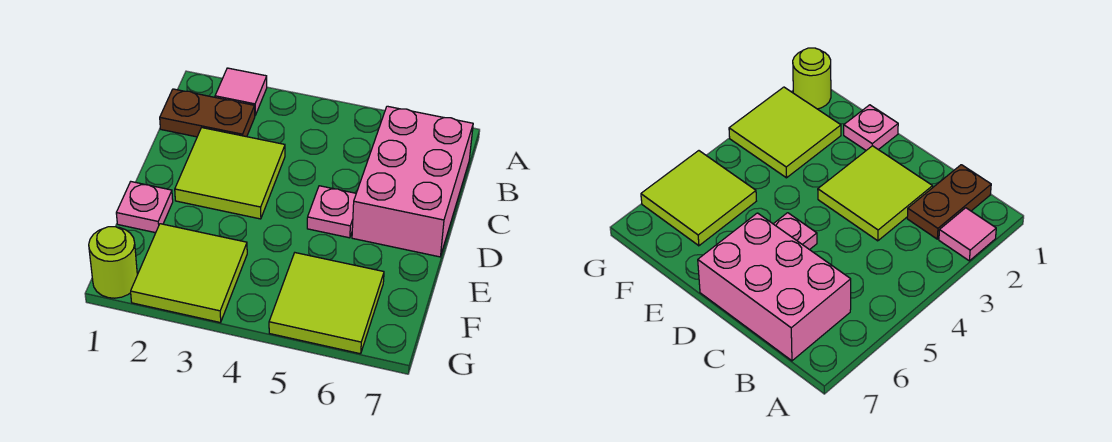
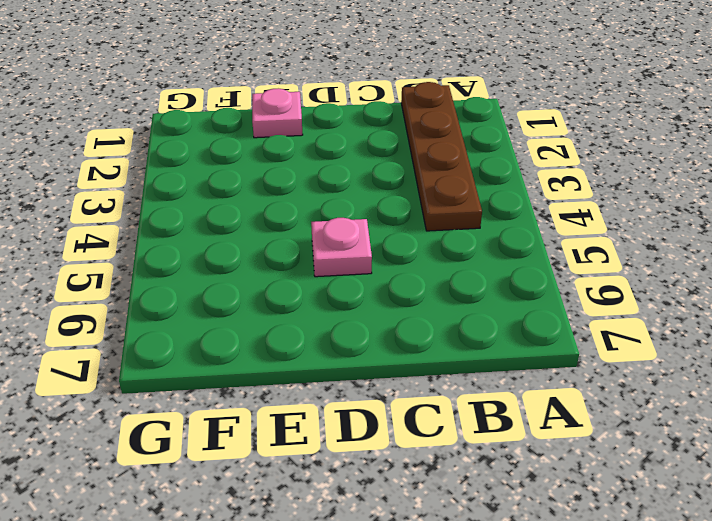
brown 1x4 plate [401,82,482,231] -> brown 1x2 plate [160,89,255,137]
none -> pink 1x1 tile [215,68,267,115]
none -> pink 2x3 brick [352,106,473,257]

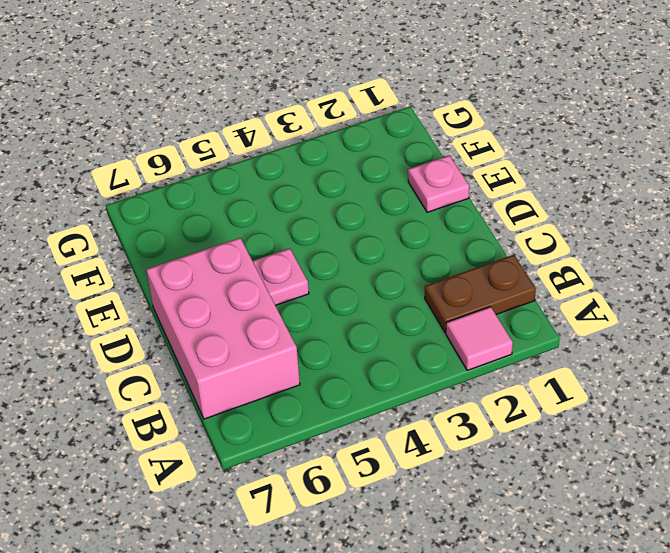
none -> lime 2x2 tile [175,128,285,219]
none -> lime 2x2 tile [131,224,247,323]

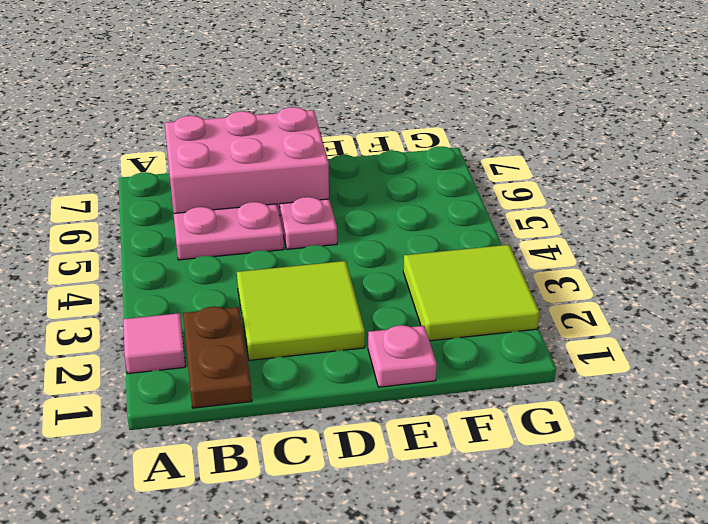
pink 1x2 plate [174,202,284,260] -> none
none -> lime 2x2 tile [269,253,384,354]
none -> lime 1x1 round brick [89,227,137,298]

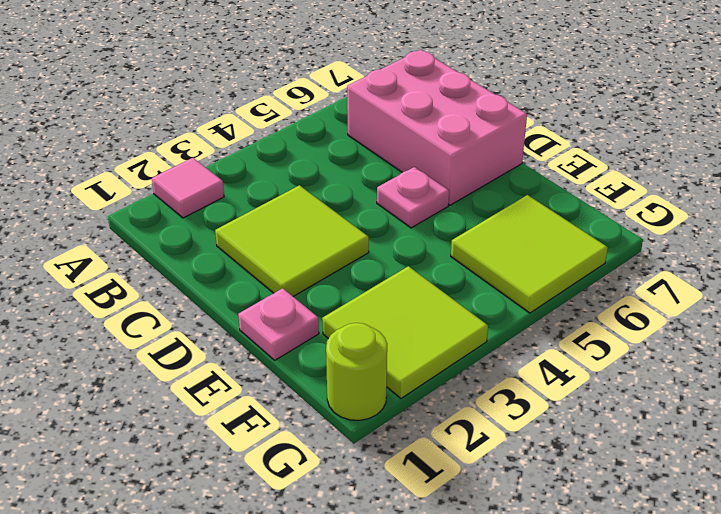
none -> brown 1x2 plate [160,89,255,137]

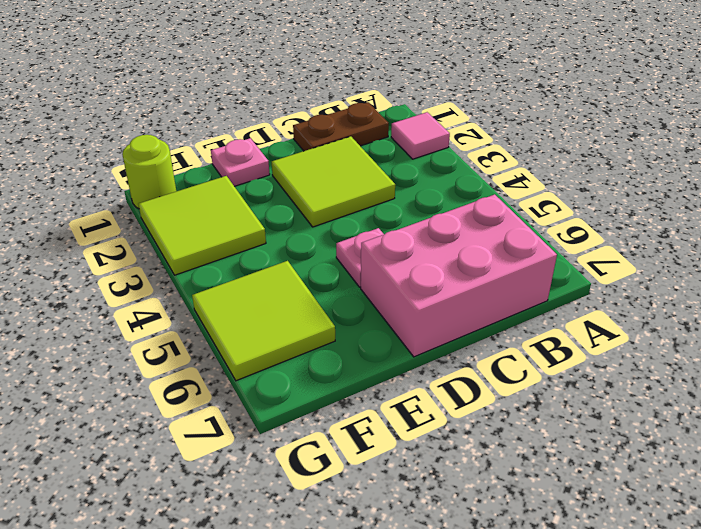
brown 1x2 plate [293,102,389,151] -> brown 1x2 plate turned to [160,89,255,137]

